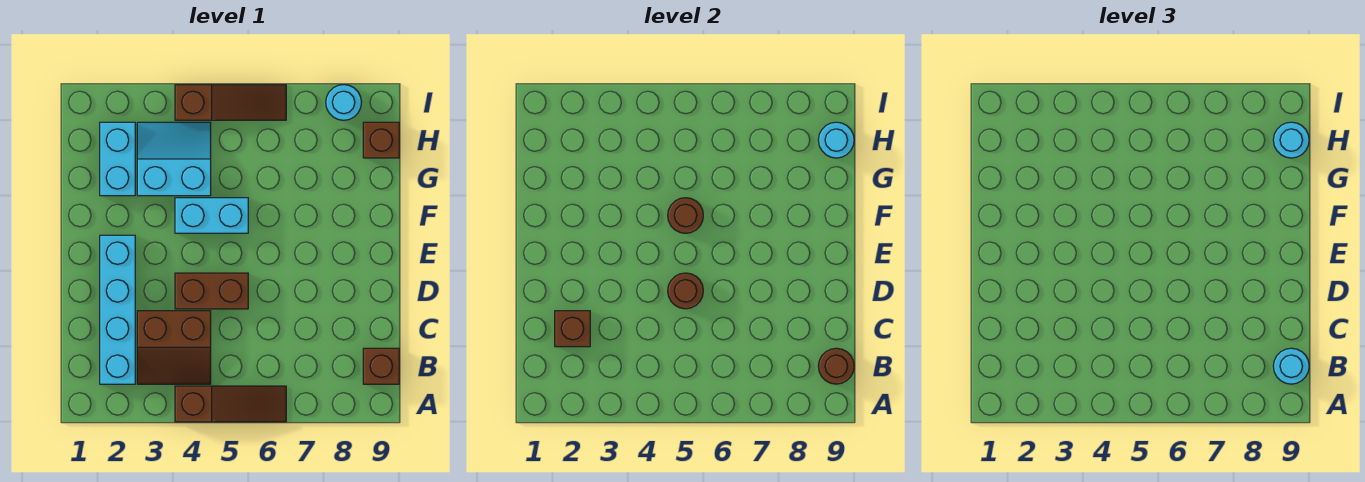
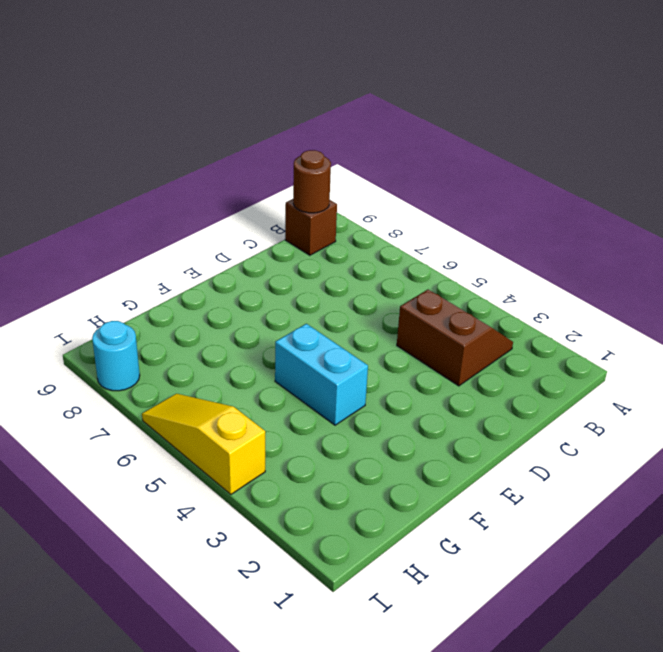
yellow 1x3 slope [142,394,265,494] -> brown 1x3 slope [175,85,286,120]
none -> brown 1x3 slope [175,386,286,422]
none -> cyan 1x4 brick [100,235,135,384]
none -> brown 1x2 brick [175,273,248,309]

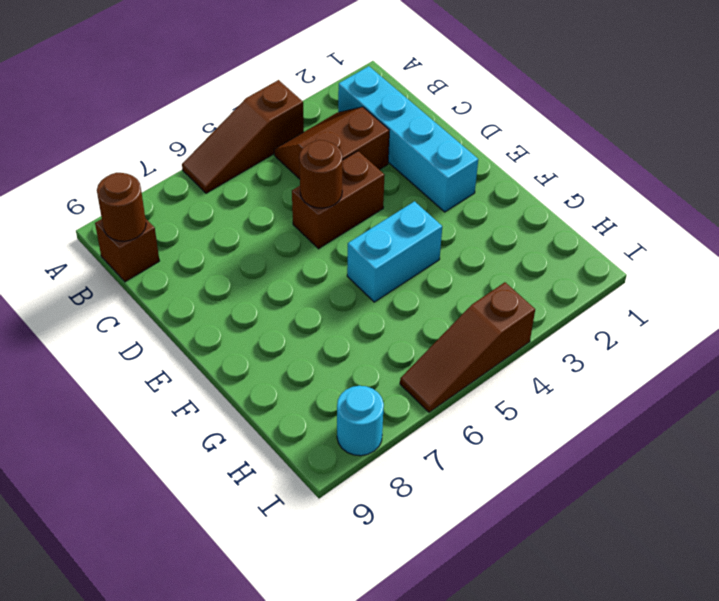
none -> cyan 1x2 brick [100,122,135,196]
none -> cyan 2x2 slope [137,122,211,196]
none -> brown 1x1 brick [363,122,399,158]

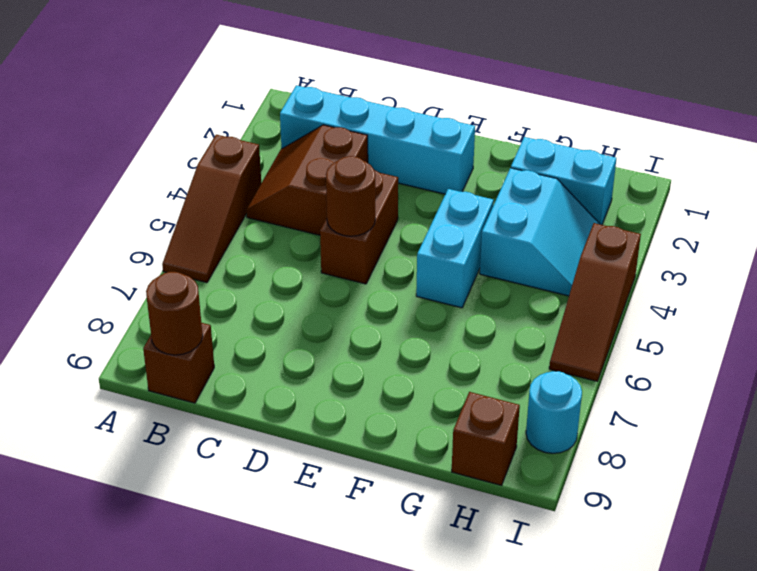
none -> brown 1x1 brick [555,311,590,347]
none -> brown 1x1 round brick [668,198,703,233]
none -> cyan 1x1 round brick [818,122,854,158]

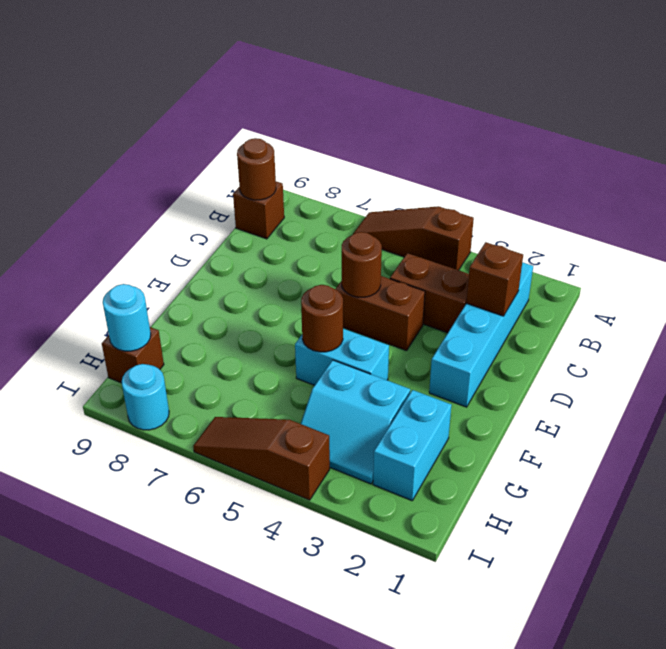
none -> cyan 1x1 round brick [1273,348,1309,384]
none -> cyan 1x1 round brick [1273,122,1309,158]

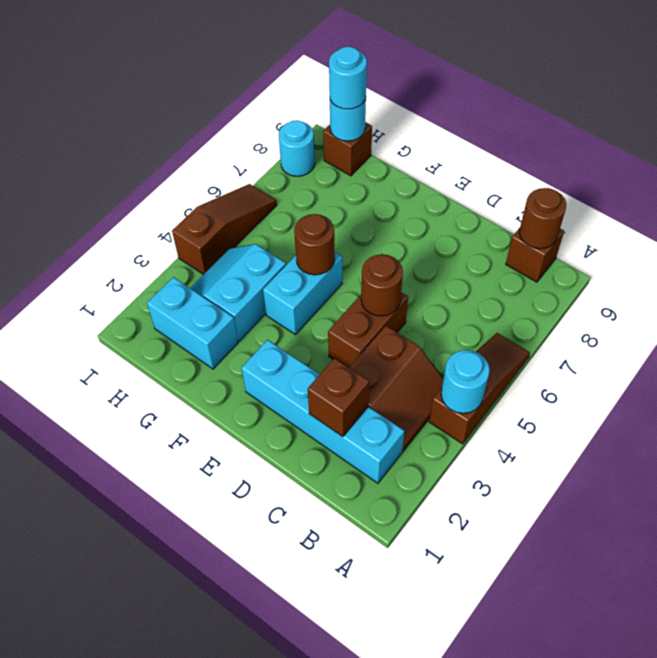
cyan 1x1 round brick [441,350,490,413] -> cyan 1x1 round brick moved to [1273,348,1309,384]

